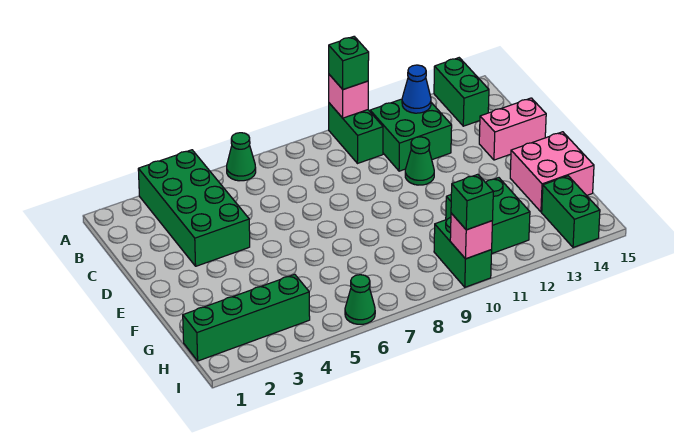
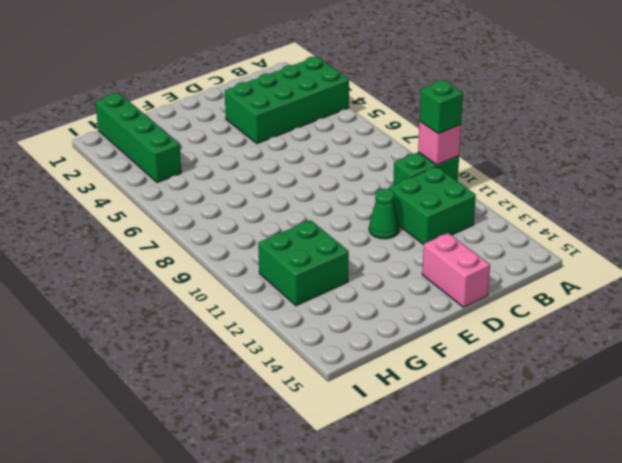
none -> green 1x1 cone [227,133,256,181]
none -> green 1x2 brick [434,58,489,126]
none -> pink 2x2 brick [510,132,594,212]

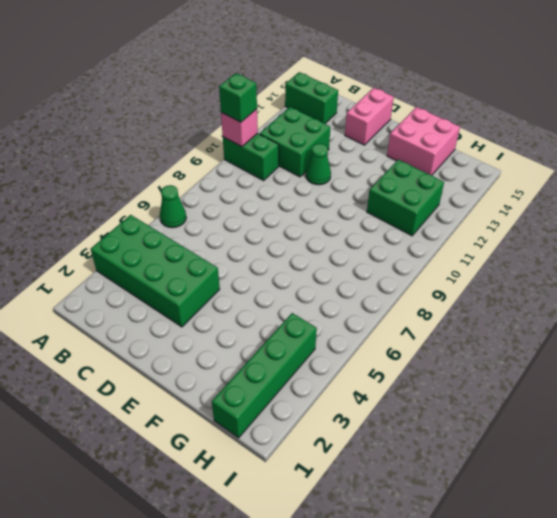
none -> green 1x2 brick [434,217,492,287]
none -> green 1x2 brick [542,176,600,248]
none -> green 1x1 cone [345,275,375,324]

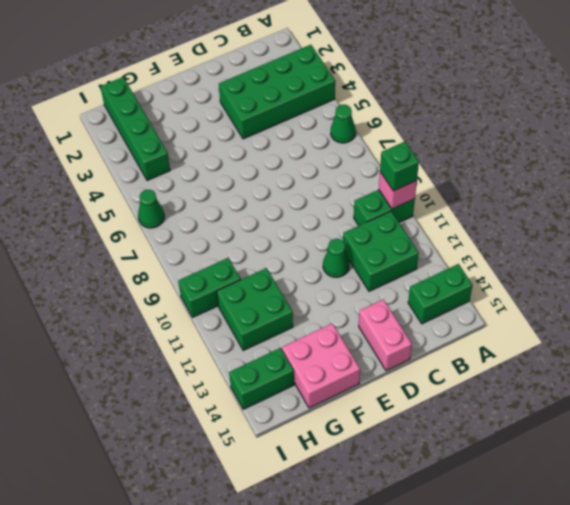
none -> blue 1x1 cone [402,65,431,113]
none -> pink 1x1 brick [450,213,492,259]
none -> green 1x1 brick [451,174,493,230]

